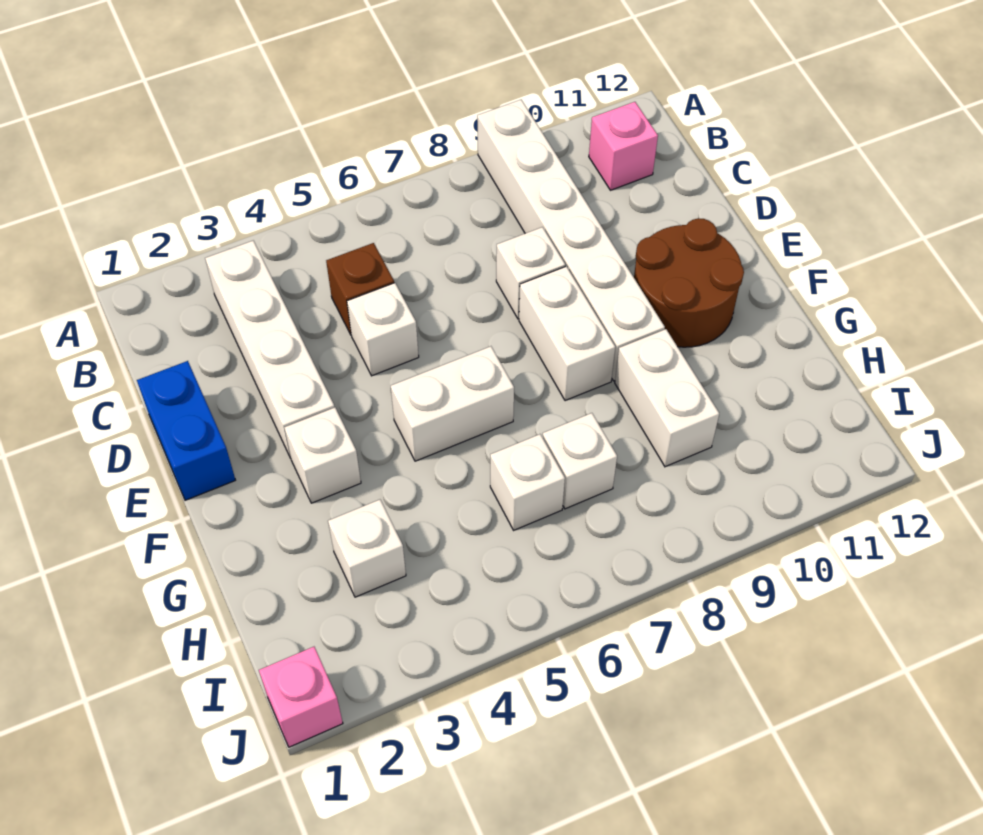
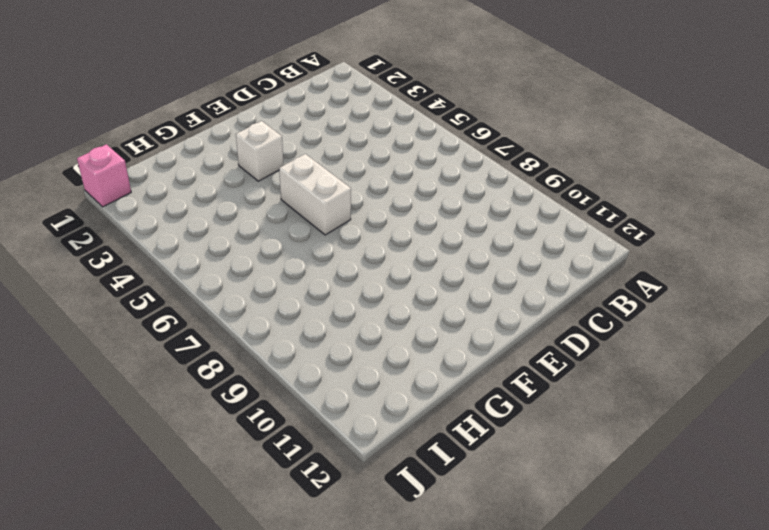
none -> white 1x6 brick [477,100,665,381]
none -> white 1x4 brick [205,241,335,458]
none -> pink 1x1 brick [589,102,658,190]

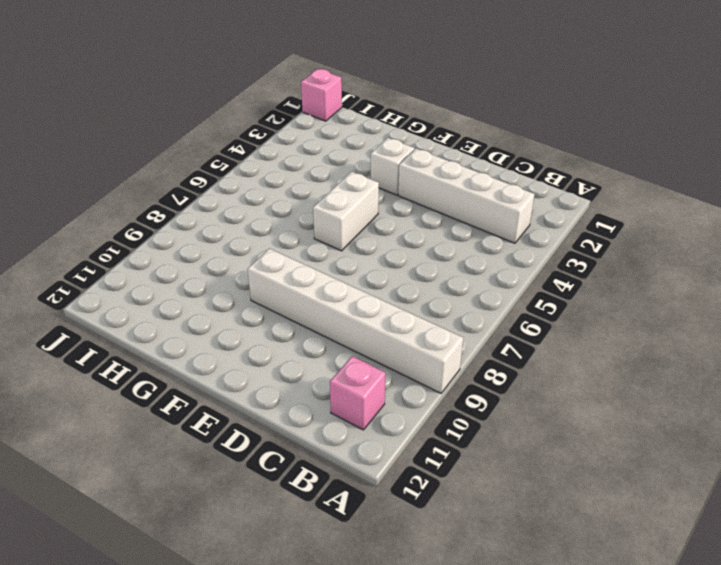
none -> brown 1x1 brick [326,243,394,334]
none -> blue 1x2 brick [137,361,235,500]
none -> white 1x1 brick [347,283,419,376]

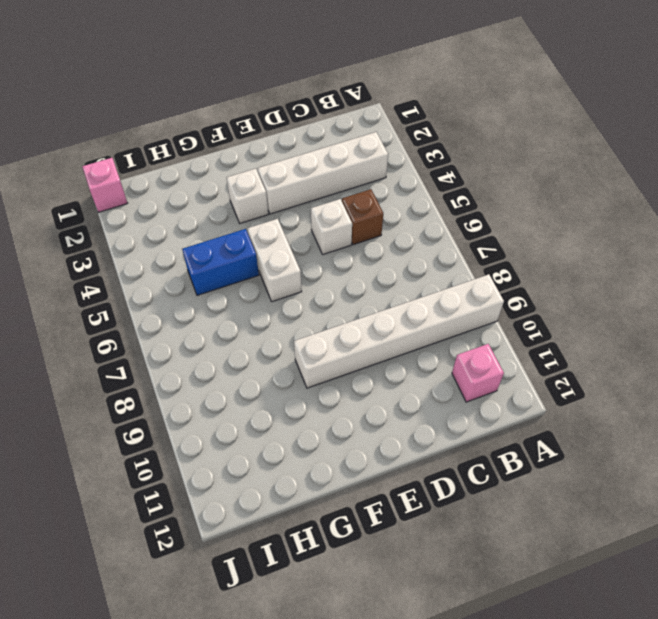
blue 1x2 brick [182,229,259,295] -> blue 1x2 brick moved to [137,361,235,500]
none -> white 1x1 brick [496,227,565,319]
none -> white 1x2 brick [519,266,615,401]
none -> brown 2x2 round brick [634,218,744,347]

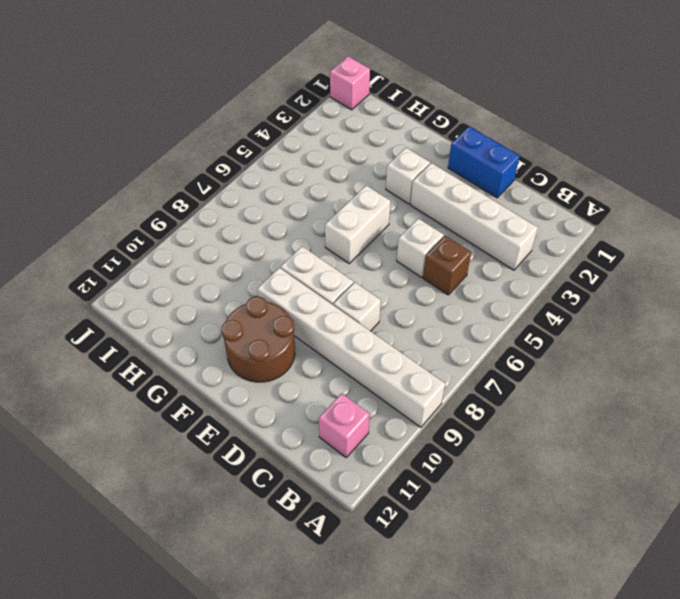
none -> white 1x2 brick [615,329,719,467]
none -> white 1x1 brick [328,500,406,597]
none -> white 1x1 brick [490,434,565,530]

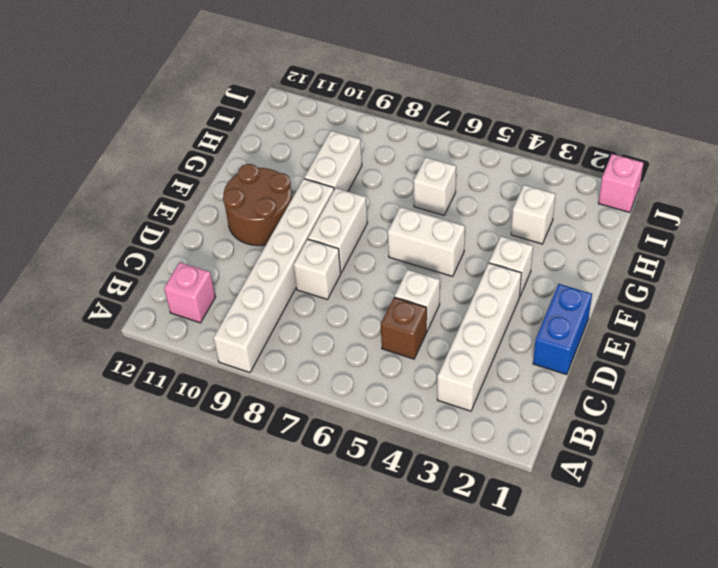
none -> white 1x1 brick [543,413,617,509]

